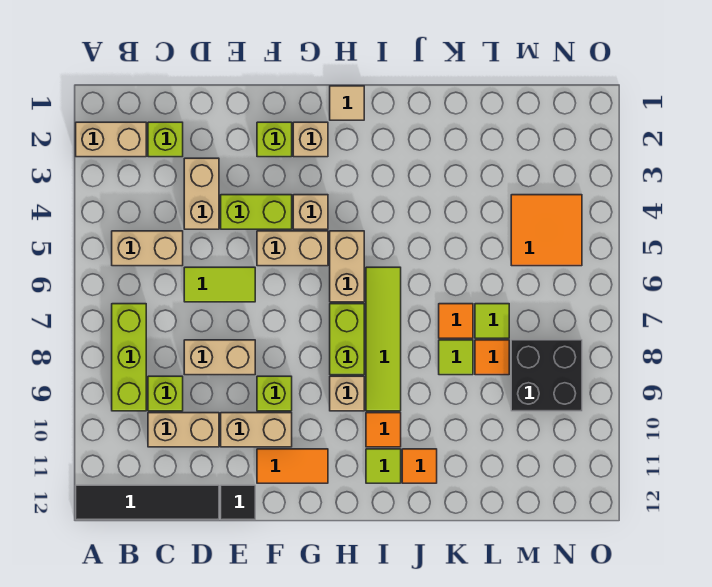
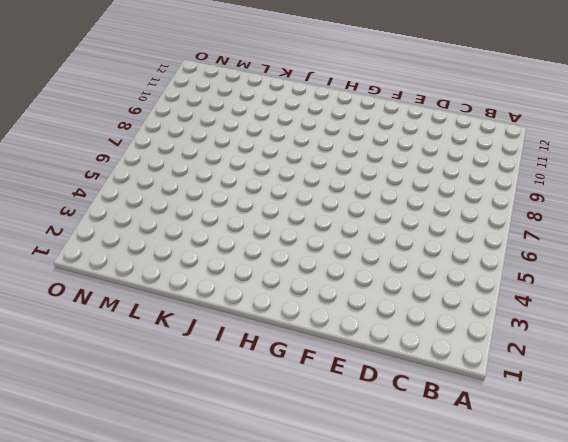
none -> tan 1x2 brick [76,122,146,157]
none -> black 1x4 tile [76,485,219,520]
none -> tan 1x2 brick [112,231,183,266]
none -> lime 1x3 brick [112,304,146,411]

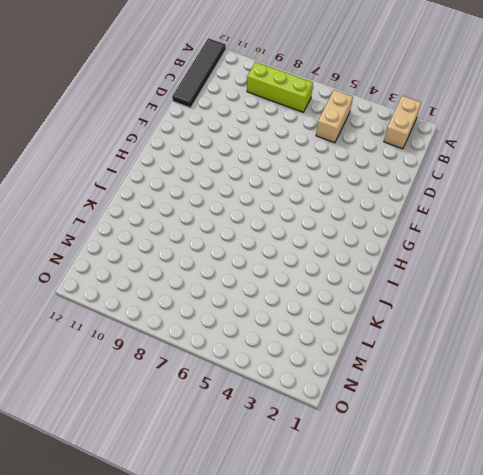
none -> lime 1x1 brick [148,122,183,157]
none -> lime 1x1 brick [148,376,183,411]
none -> tan 1x2 brick [148,413,219,447]
none -> tan 1x2 brick [184,158,219,229]

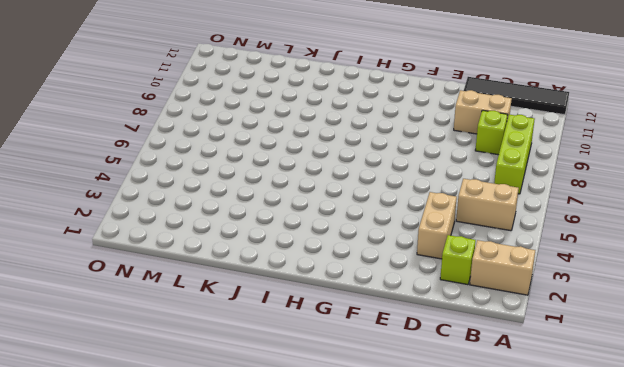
none -> lime 1x2 tile [184,267,255,302]
none -> tan 1x2 brick [184,340,255,375]
none -> lime 1x2 brick [221,195,292,229]
none -> tan 1x2 brick [221,413,292,447]

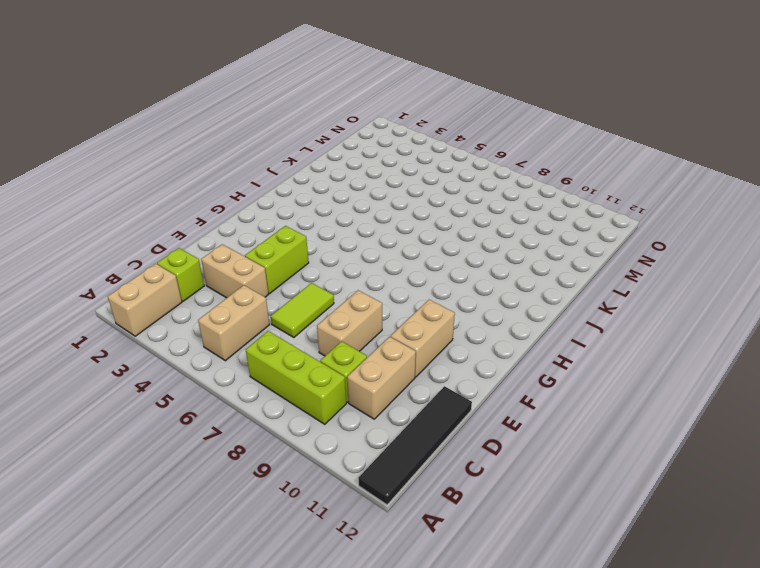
none -> black 1x1 tile [221,485,255,520]
none -> lime 1x1 brick [257,122,292,157]
none -> tan 1x2 brick [257,231,328,266]
none -> lime 1x1 brick [257,376,292,411]

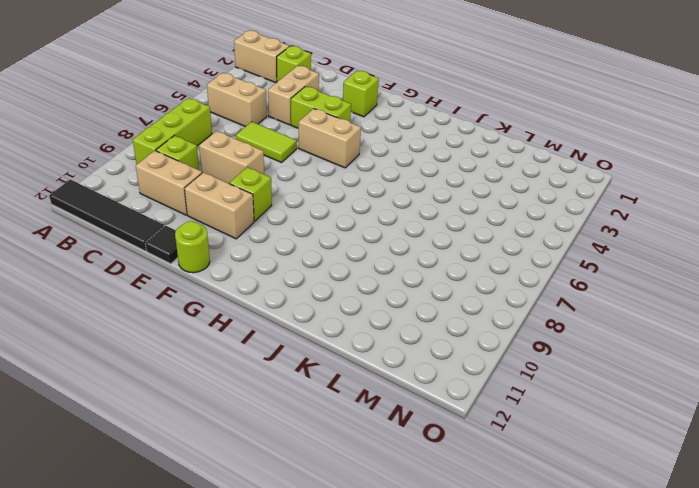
lime 1x1 round brick [175,221,210,273] -> none
none -> orange 1x2 tile [257,449,328,483]
none -> tan 1x1 brick [293,122,328,157]
none -> tan 1x1 brick [293,195,328,229]
none -> tan 1x1 tile [330,86,364,120]

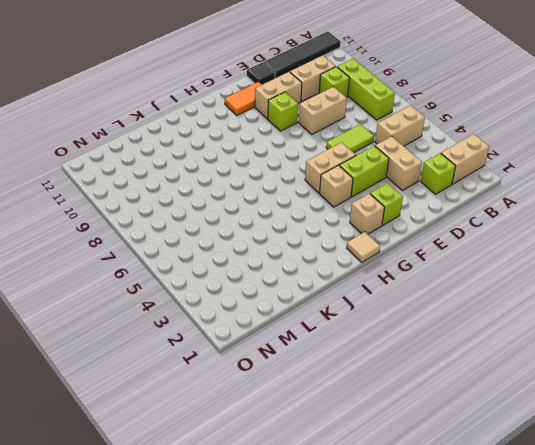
none -> tan 1x2 brick [330,231,364,302]
none -> lime 1x2 brick [330,304,364,375]
none -> tan 1x1 brick [330,376,364,411]
none -> lime 1x4 tile [366,267,401,411]

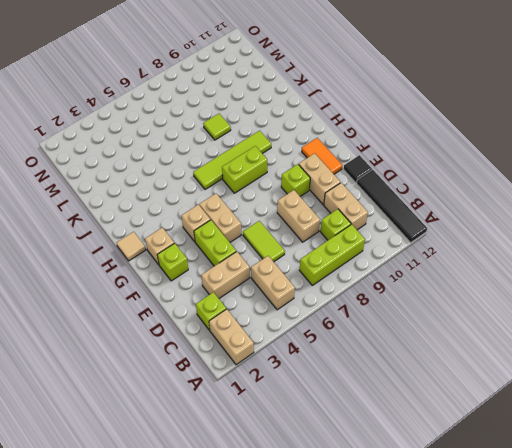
none -> tan 1x2 brick [330,231,364,302]
none -> tan 1x1 brick [330,376,364,411]
none -> orange 1x1 tile [366,413,401,447]
none -> lime 1x1 tile [366,449,401,483]

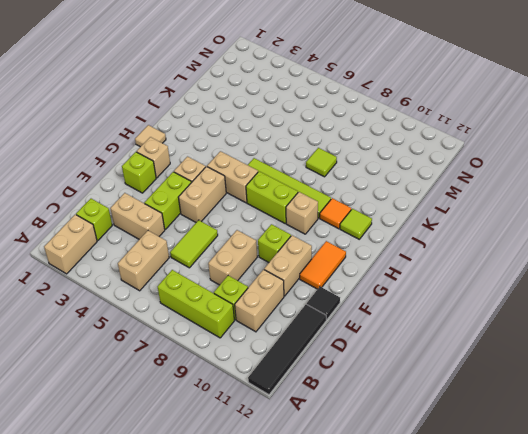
none -> orange 1x1 tile [402,449,437,483]
none -> orange 1x1 tile [439,304,473,338]
none -> lime 1x1 tile [475,304,509,338]
none -> orange 1x1 tile [475,340,509,375]

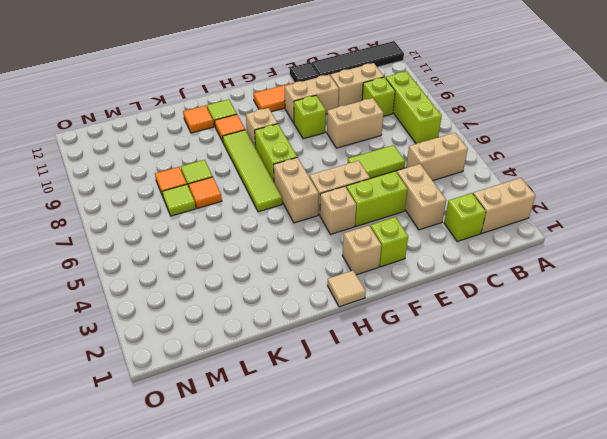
none -> orange 2x2 tile [511,195,582,266]
none -> black 2x2 brick [511,340,582,411]

